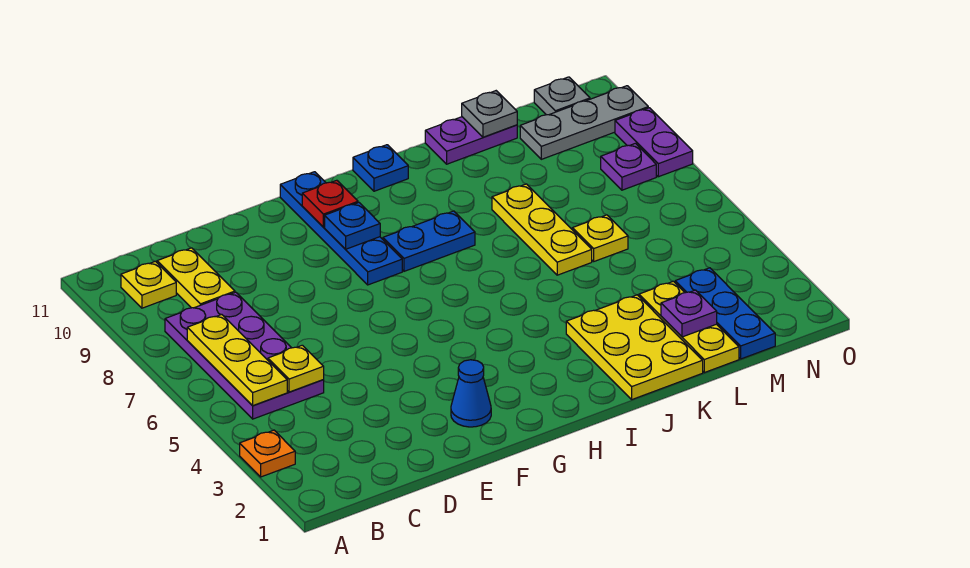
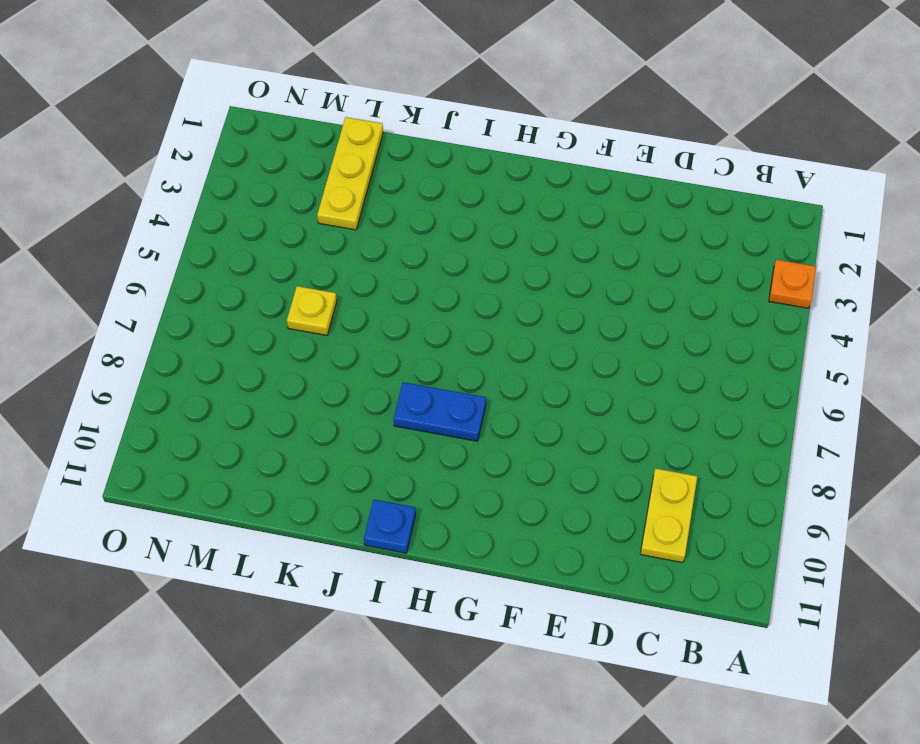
none -> purple 2x4 plate [165,292,324,419]
none -> yellow 1x1 plate [121,261,176,308]
none -> blue 1x1 cone [451,360,491,427]

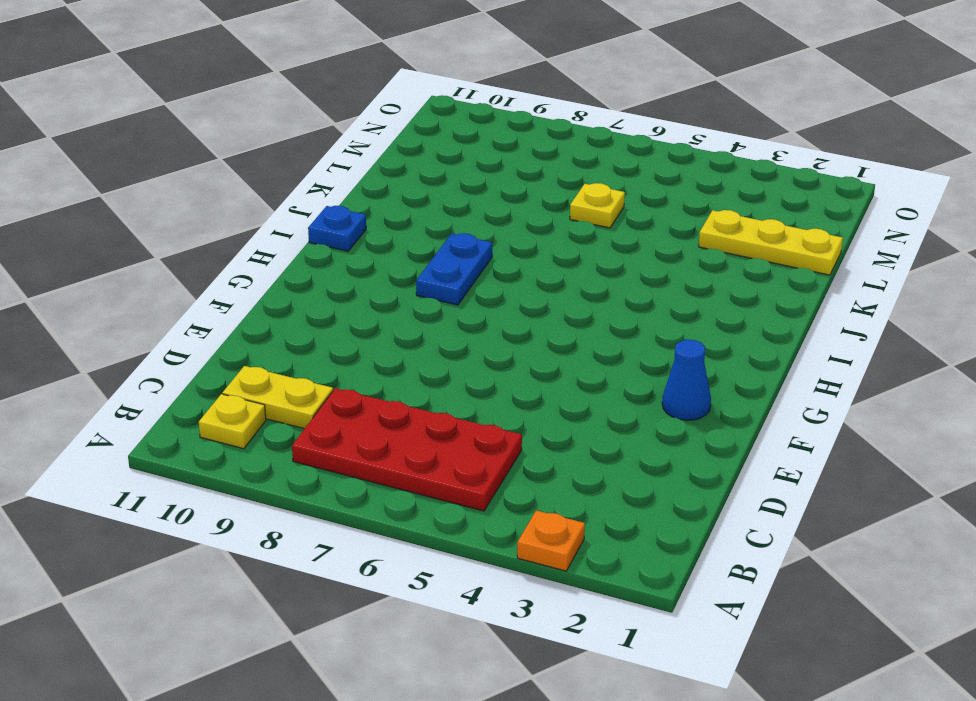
red 2x4 plate [292,388,522,511] -> purple 2x4 plate [165,292,324,419]
none -> blue 1x4 plate [280,172,402,285]
none -> yellow 2x3 plate [566,295,703,399]
none -> yellow 1x3 plate [492,184,592,275]

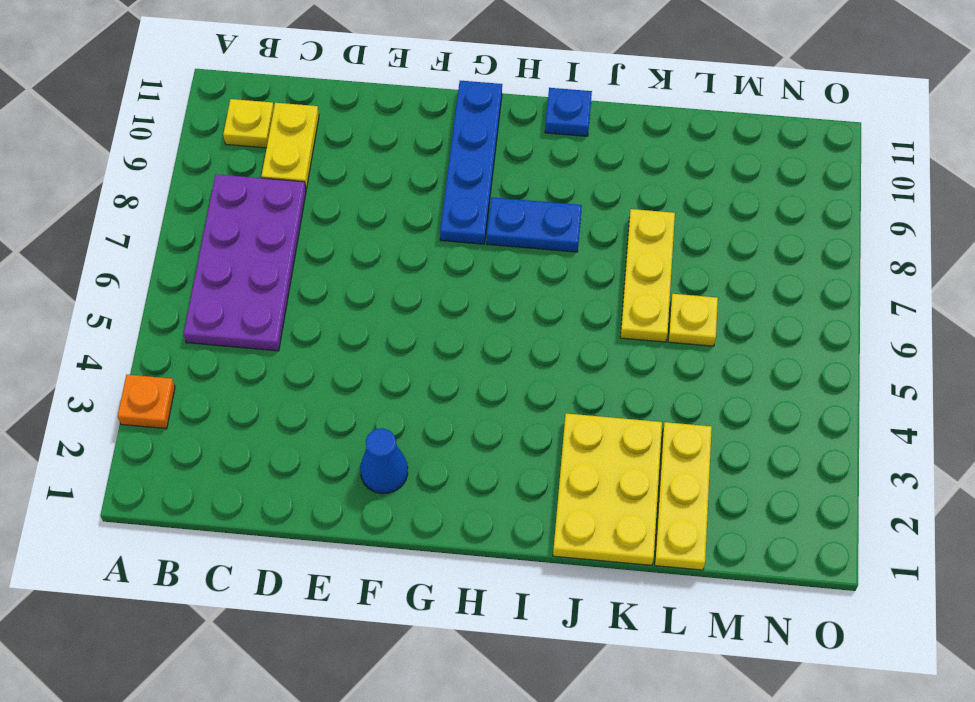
none -> purple 1x2 plate [425,117,517,164]
none -> blue 1x3 plate [675,268,775,359]
none -> grey 1x3 plate [520,86,648,159]

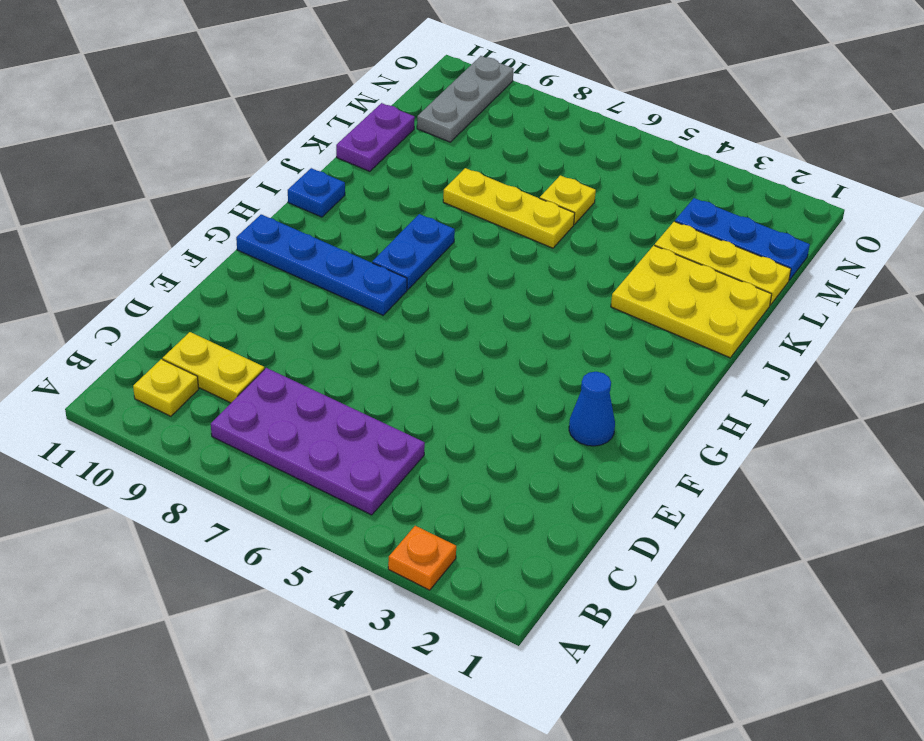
none -> purple 1x1 plate [601,143,656,190]
none -> grey 1x1 plate [534,77,590,115]
none -> purple 1x2 plate [615,108,693,177]

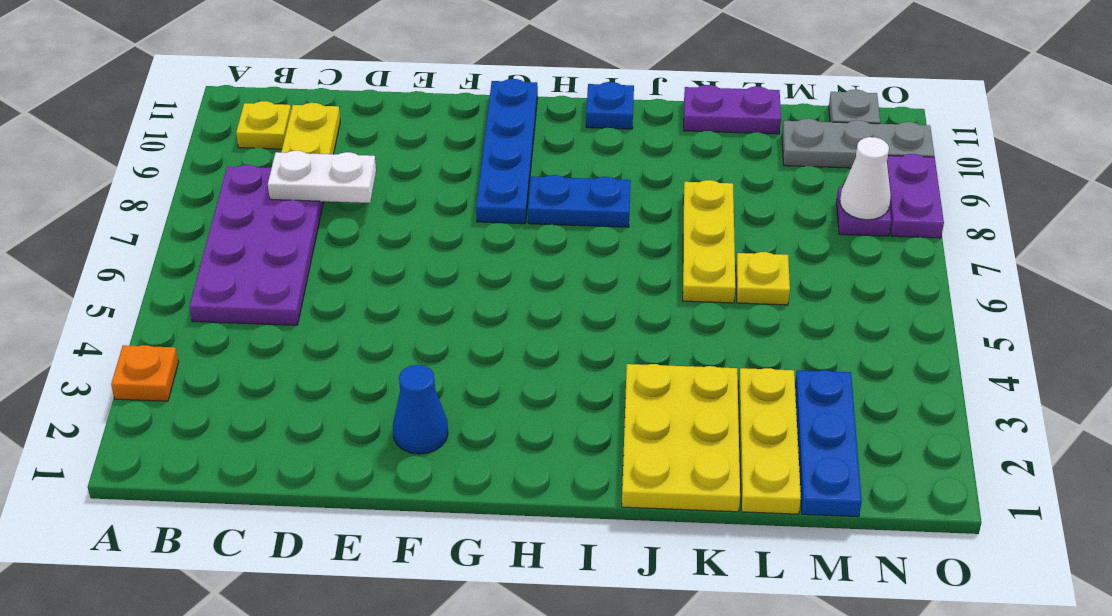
white 1x2 plate [268,151,376,203] -> none
white 1x1 cone [840,137,891,220] -> none
none -> yellow 1x3 plate [187,315,287,406]
none -> yellow 1x1 plate [268,345,324,392]
none -> blue 1x1 plate [325,203,380,249]

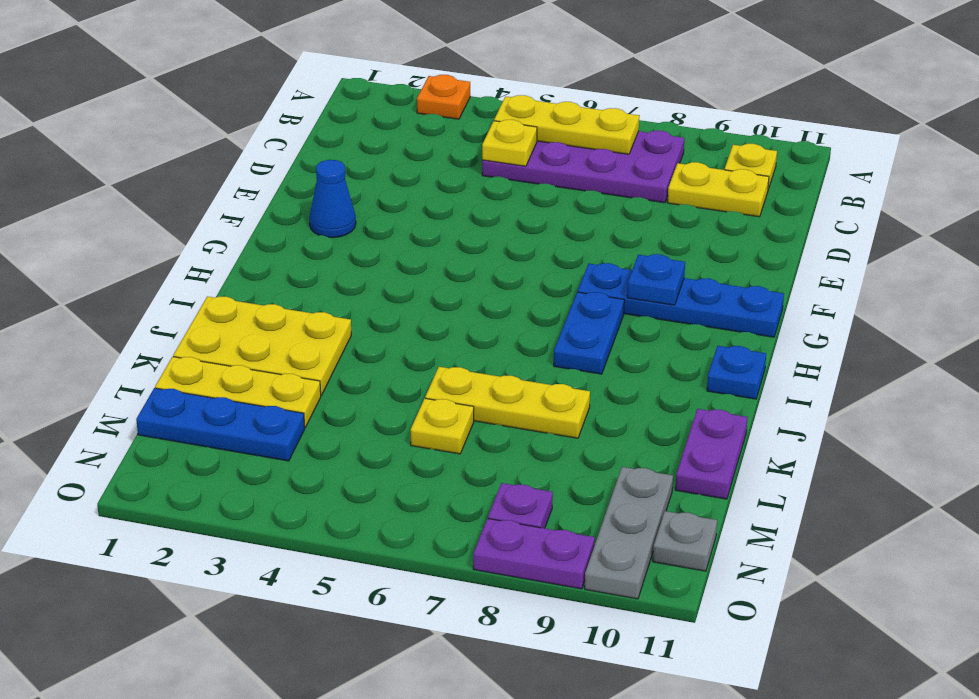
none -> red 1x1 plate [302,180,358,227]
none -> purple 1x1 plate [661,290,717,337]
none -> grey 1x1 plate [462,91,517,137]

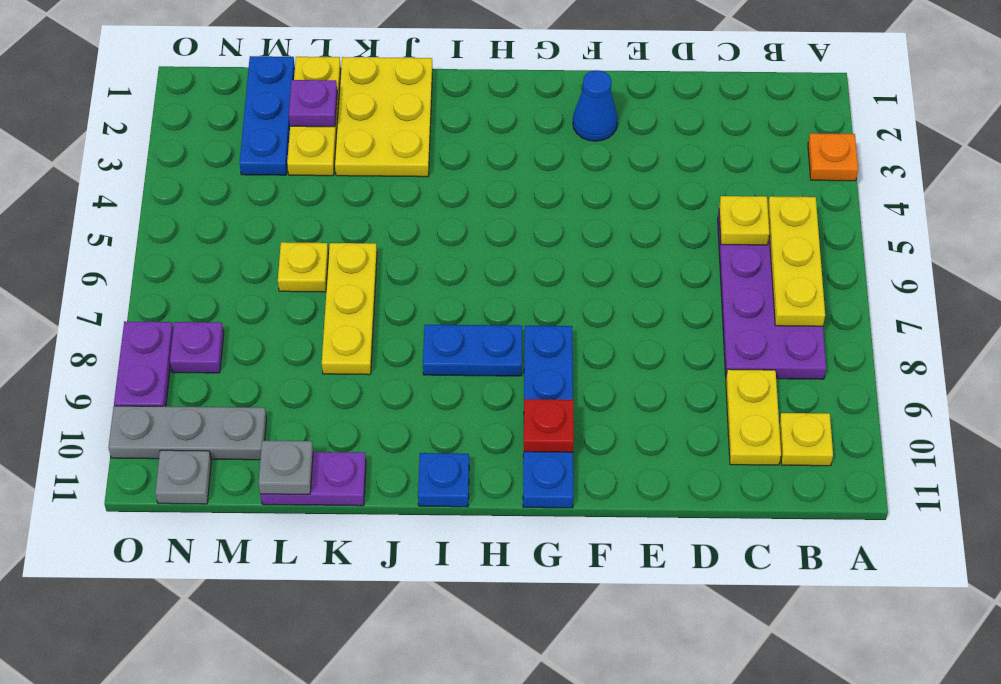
none -> blue 1x1 plate [325,203,380,249]

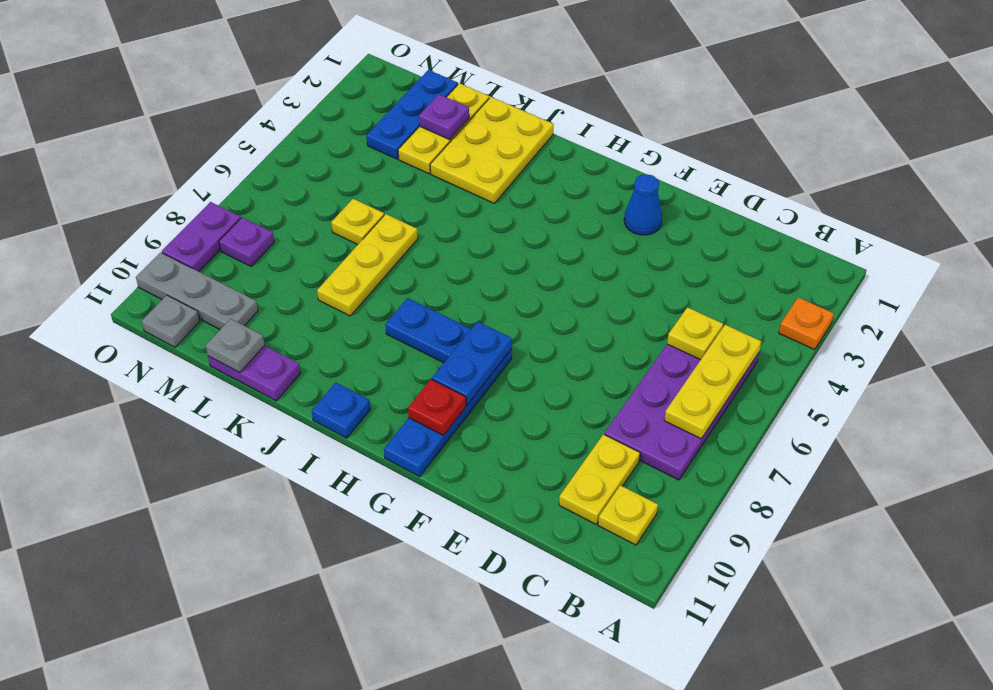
blue 1x2 plate [432,322,512,405] -> blue 1x1 plate [325,203,380,249]

